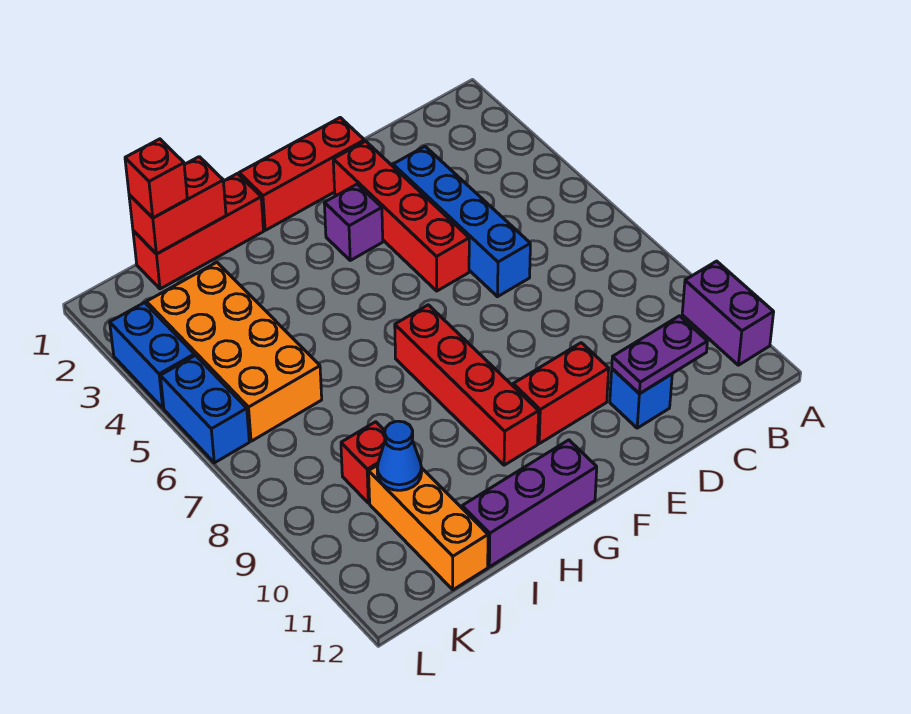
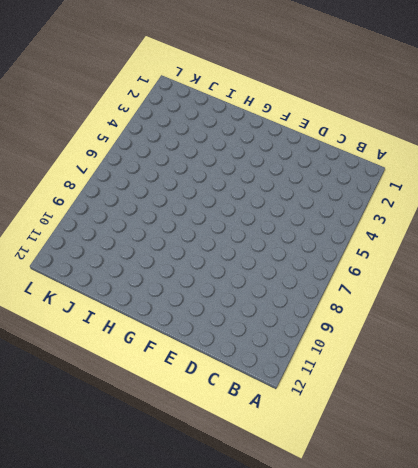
none -> purple 1x2 brick [682,261,774,365]
none -> blue 1x4 brick [393,147,530,297]
none -> blue 1x1 brick [610,369,672,428]

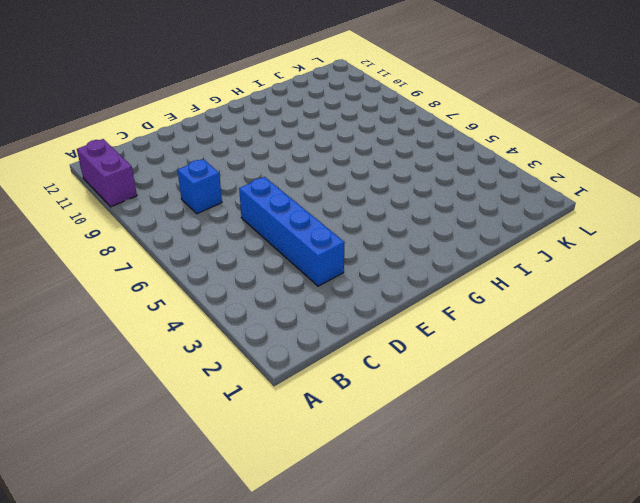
blue 1x1 brick [177,159,222,214] -> blue 1x1 brick moved to [610,369,672,428]
none -> red 1x3 brick [239,118,364,230]
none -> red 1x4 brick [333,141,469,291]
none -> red 1x2 brick [513,343,609,444]

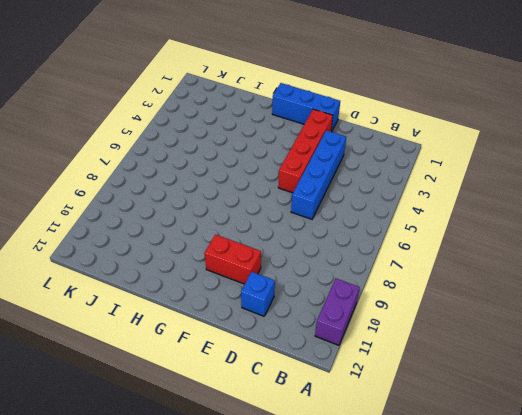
blue 1x3 brick [272,83,340,132] -> red 1x3 brick [239,118,364,230]
none -> purple 1x1 brick [324,184,383,260]
none -> red 1x4 brick [395,305,539,465]
none -> purple 1x3 brick [462,440,597,567]

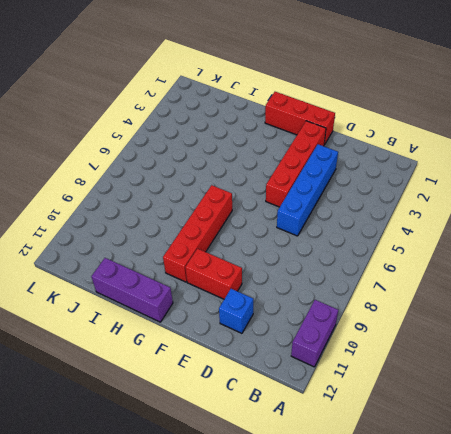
none -> purple 1x1 brick [324,184,383,260]
none -> red 1x3 brick [133,174,263,289]
none -> orange 2x4 brick [147,262,322,441]

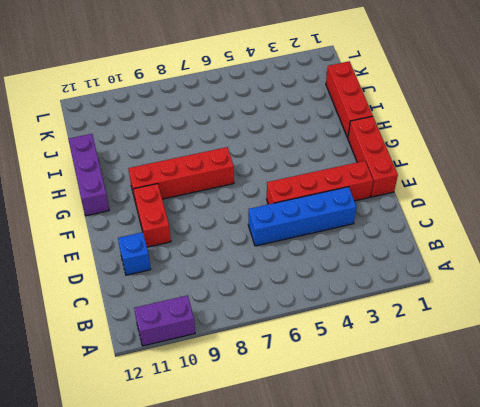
none -> purple 1x1 brick [324,184,383,260]
none -> orange 2x4 brick [147,262,322,441]
none -> red 1x1 brick [341,422,385,503]

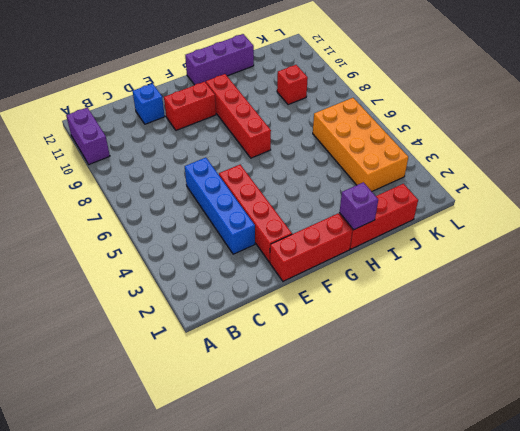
purple 1x1 brick [339,182,378,230] -> purple 1x1 brick moved to [324,184,383,260]
none -> orange 1x3 brick [369,465,488,590]
none -> blue 1x2 brick [110,303,195,408]
none -> blue 1x2 brick [160,355,249,463]

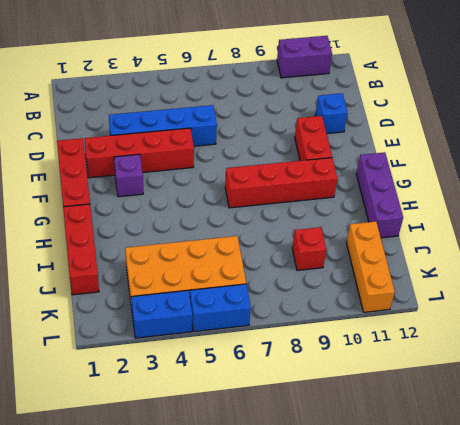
orange 1x3 brick [346,222,395,312] -> orange 1x3 brick turned to [369,465,488,590]
none -> purple 1x2 plate [612,316,707,394]
none -> red 1x2 brick [129,157,226,254]
none -> blue 1x1 cone [377,421,422,490]

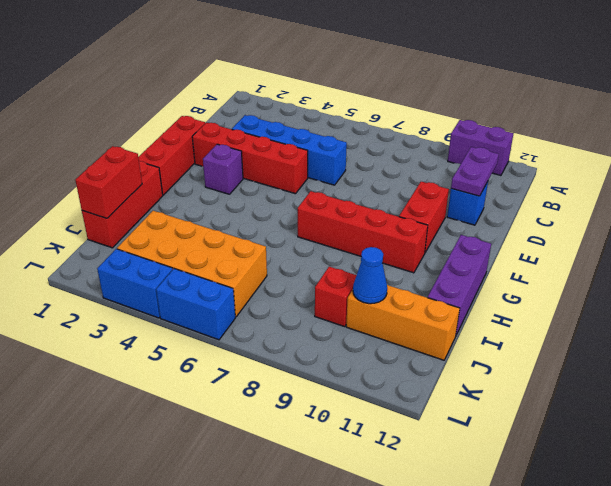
none -> red 1x1 brick [125,139,187,218]

